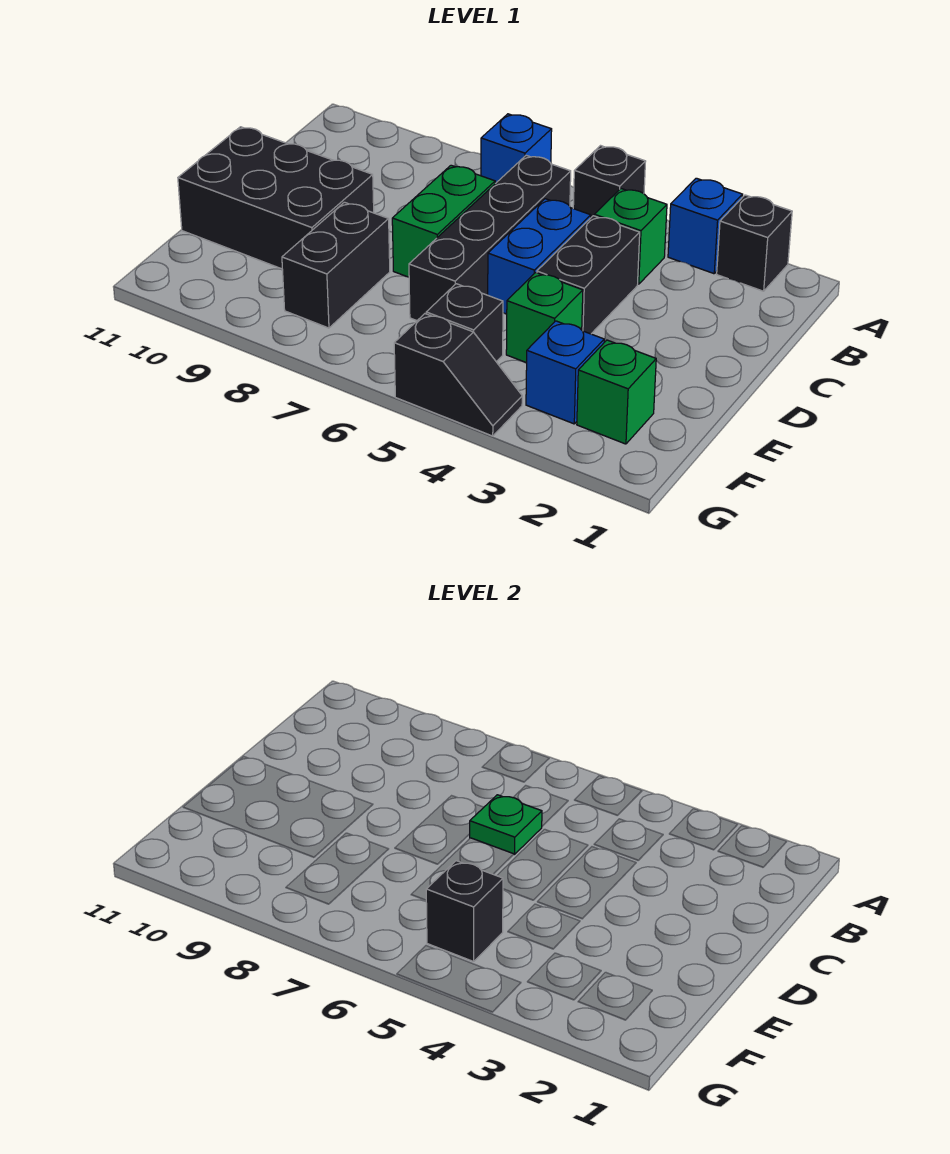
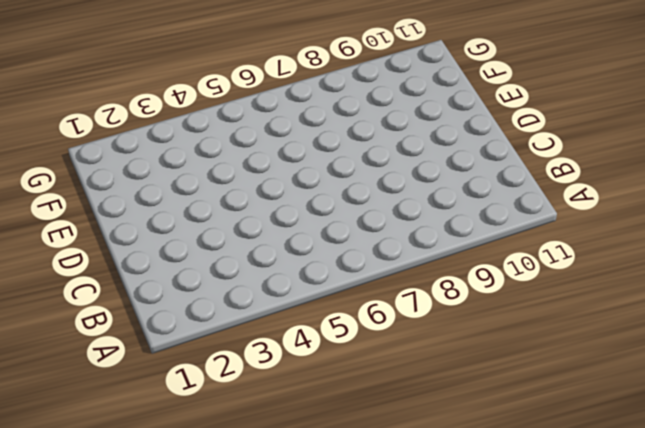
none -> black 1x1 brick [717,195,792,291]
none -> blue 1x1 brick [668,178,743,274]
none -> black 1x1 brick [573,146,646,217]

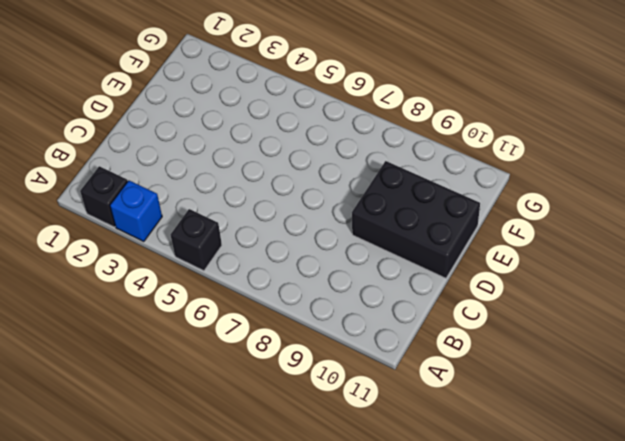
none -> blue 1x1 brick [481,114,552,184]
none -> green 1x1 brick [594,189,667,284]
none -> black 1x4 brick [409,155,571,321]

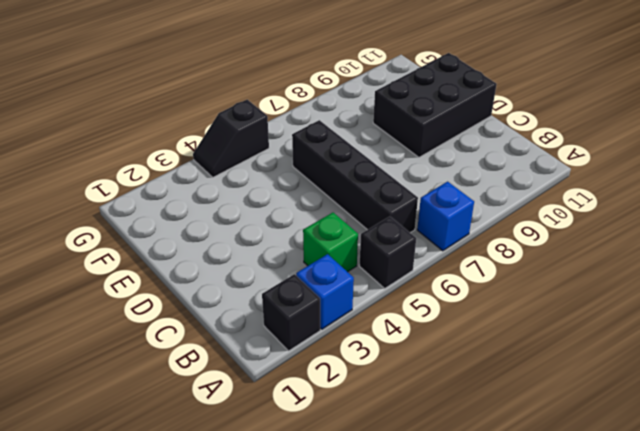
none -> black 1x2 brick [537,216,640,334]
none -> blue 1x2 brick [488,199,591,314]
none -> green 1x2 brick [392,165,495,277]

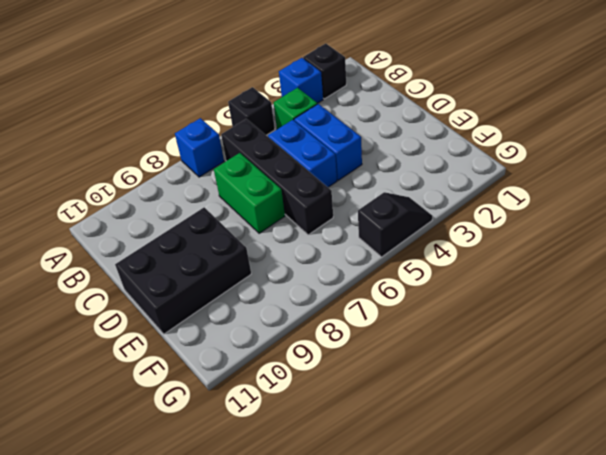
blue 1x2 brick [294,104,362,180] -> black 1x2 brick [537,216,640,334]
none -> green 1x1 brick [506,273,583,363]
none -> black 1x2 brick [282,202,390,328]
none -> green 1x1 brick [577,340,656,444]

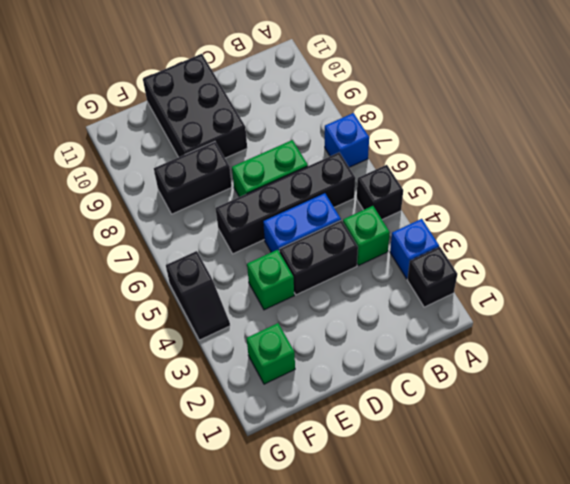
none -> blue 1x1 brick [526,321,604,424]
none -> black 1x1 brick [426,284,503,362]
none -> green 1x1 plate [470,795,542,854]

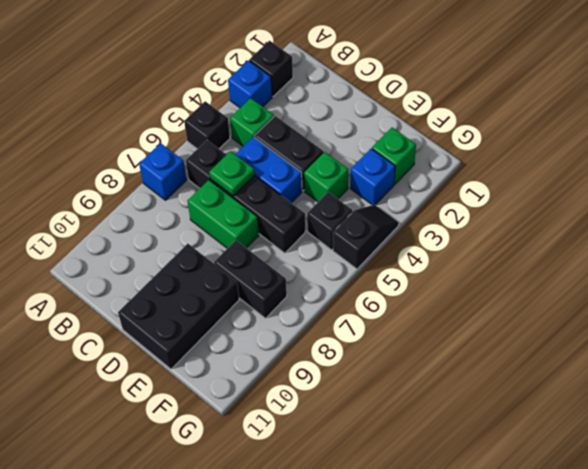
none -> black 1x1 brick [426,861,503,962]

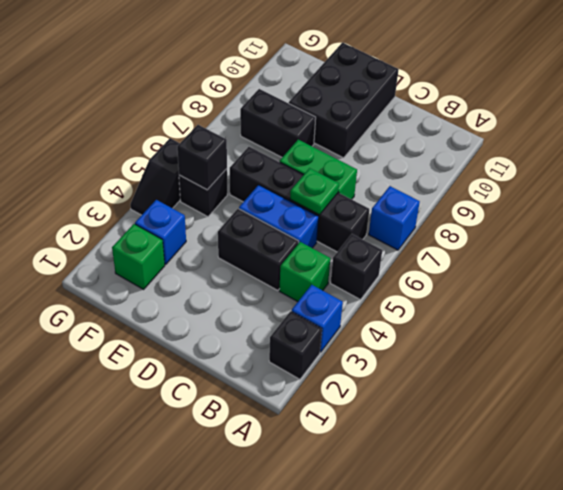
none -> green 1x1 brick [506,273,583,363]

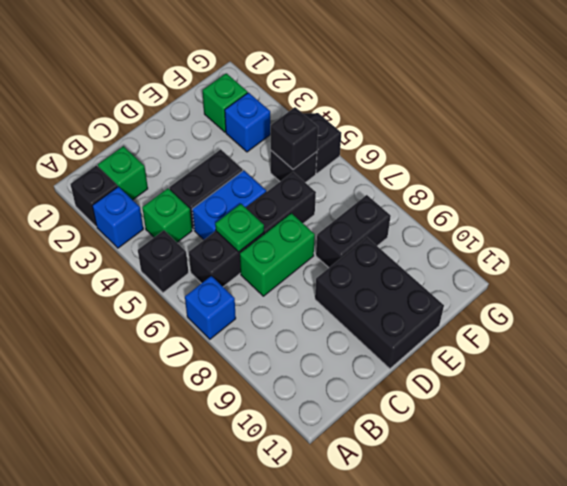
green 1x1 brick [98,146,148,200] -> green 1x1 brick moved to [506,273,583,363]

